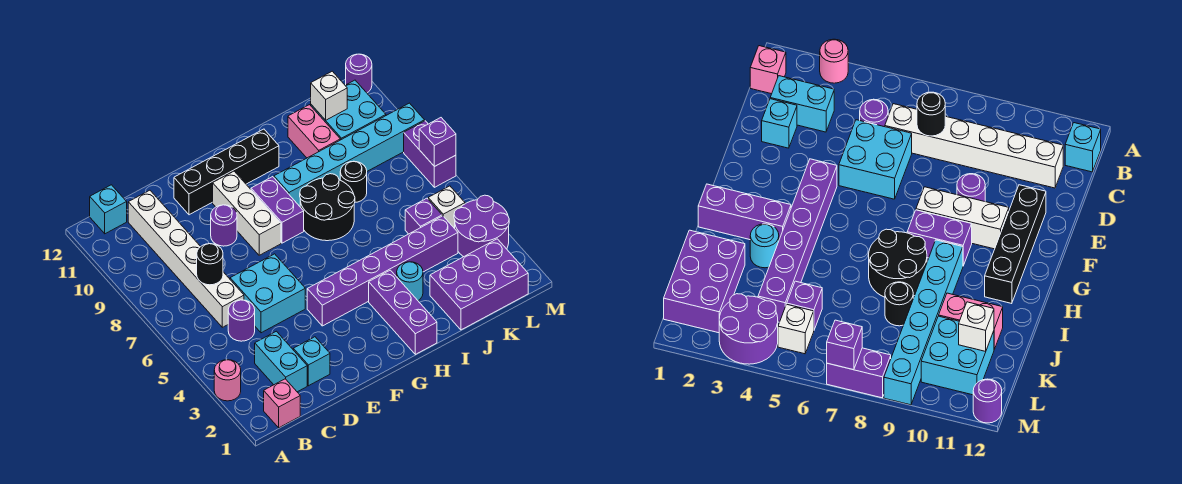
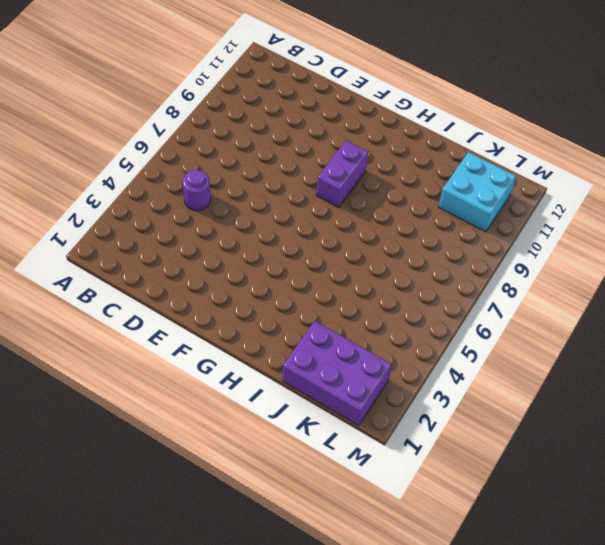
none -> pink 1x1 round brick [214,360,241,401]
none -> pink 1x1 brick [264,379,300,428]
none -> cyan 1x1 brick [90,185,127,234]

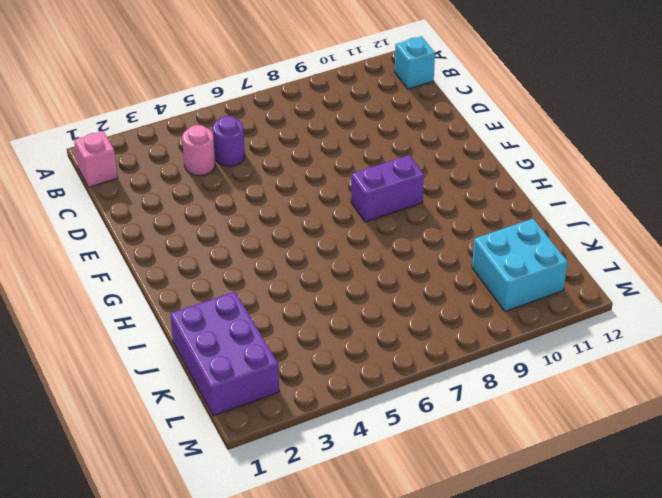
pink 1x1 round brick [182,125,215,175] -> pink 1x1 round brick moved to [214,360,241,401]
none -> cyan 1x2 brick [255,331,307,392]
none -> white 1x6 brick [128,190,244,327]
none -> cyan 1x1 brick [293,337,330,386]

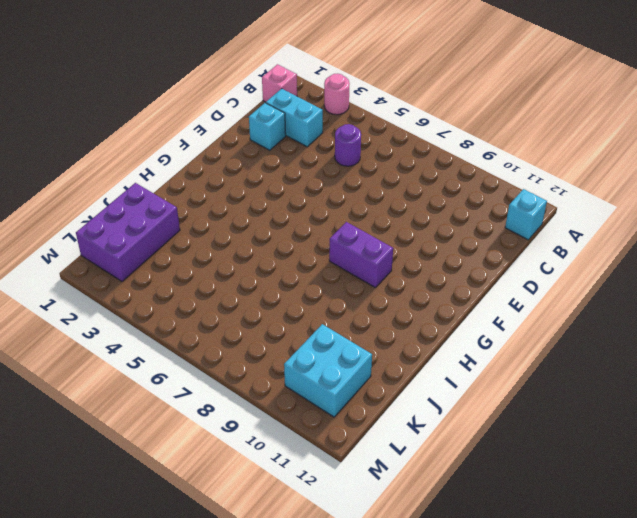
none -> white 1x6 brick [128,190,244,327]
none -> cyan 2x2 brick [230,254,305,333]
none -> purple 1x1 round brick [211,205,237,246]

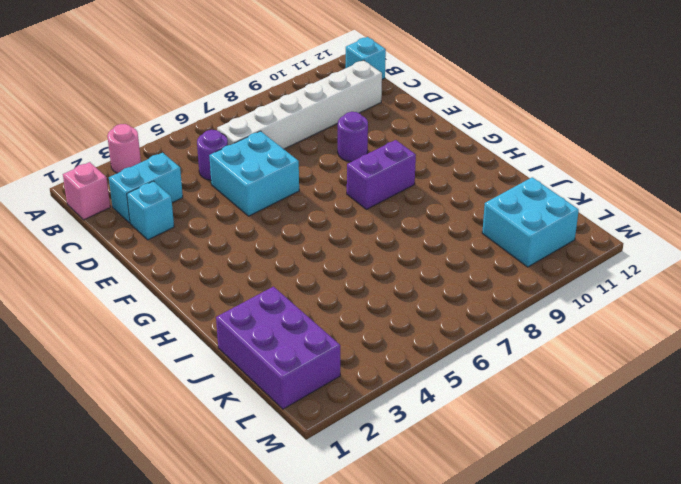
none -> black 1x4 brick [174,129,279,215]
none -> purple 1x6 brick [307,216,458,326]
none -> white 1x3 brick [213,171,281,255]

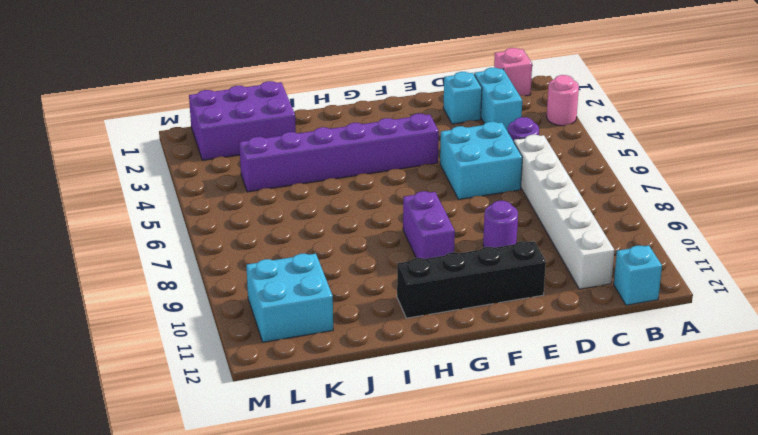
none -> white 1x3 brick [213,171,281,255]
none -> purple 1x3 brick [369,270,437,354]
none -> black 2x2 round brick [300,174,355,241]

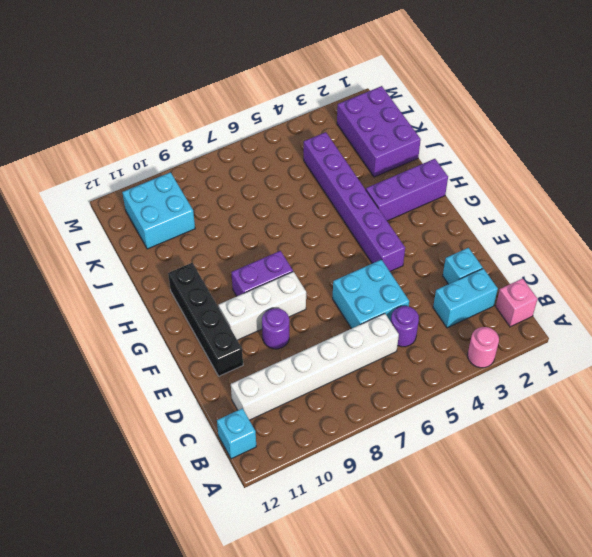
none -> black 2x2 round brick [300,174,355,241]
none -> cyan 1x6 brick [274,103,425,206]
none -> cyan 1x1 round brick [397,262,423,300]

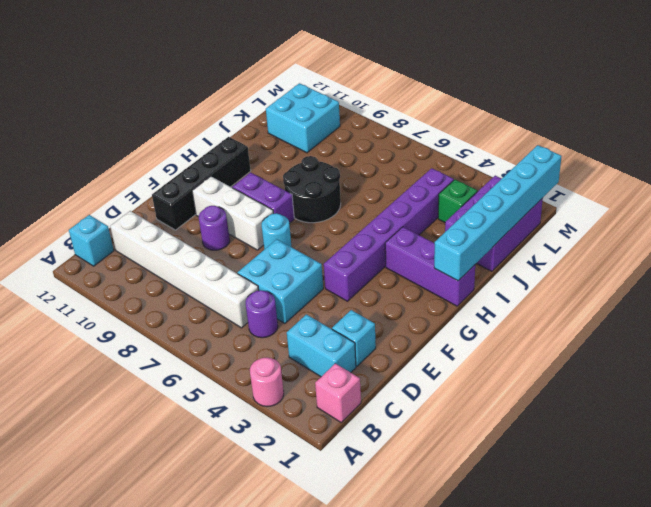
cyan 1x1 round brick [262,213,291,249] -> cyan 1x1 round brick moved to [397,262,423,300]
cyan 1x6 brick [434,145,562,281] -> cyan 1x6 brick moved to [274,103,425,206]
green 1x1 brick [438,180,477,222] -> none
none -> black 1x1 round brick [340,161,367,202]
none -> pink 1x2 brick [288,105,340,158]
none -> purple 1x1 brick [405,198,442,234]

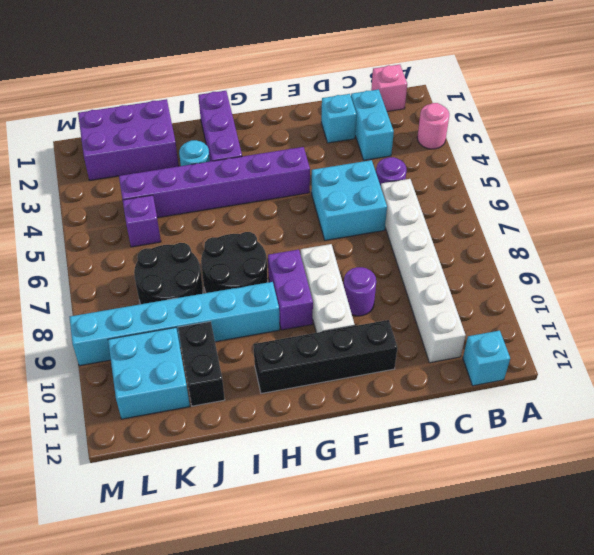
black 2x2 round brick [134,243,203,304] -> black 1x1 round brick [340,161,367,202]
black 1x2 brick [178,321,225,406] -> pink 1x2 brick [288,105,340,158]
none -> purple 2x2 round brick [454,195,509,257]
none -> white 1x1 brick [428,186,465,229]
none -> purple 1x2 brick [404,121,456,187]

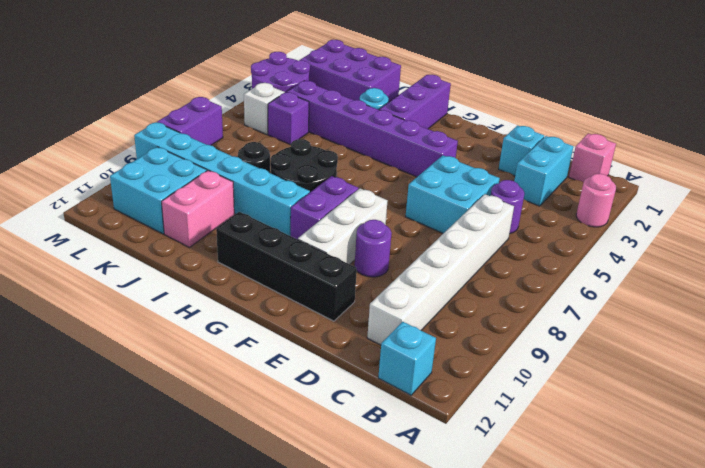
none -> purple 1x1 round brick [346,54,372,93]
none -> black 1x1 round brick [197,244,223,285]
none -> white 1x1 brick [311,71,347,120]

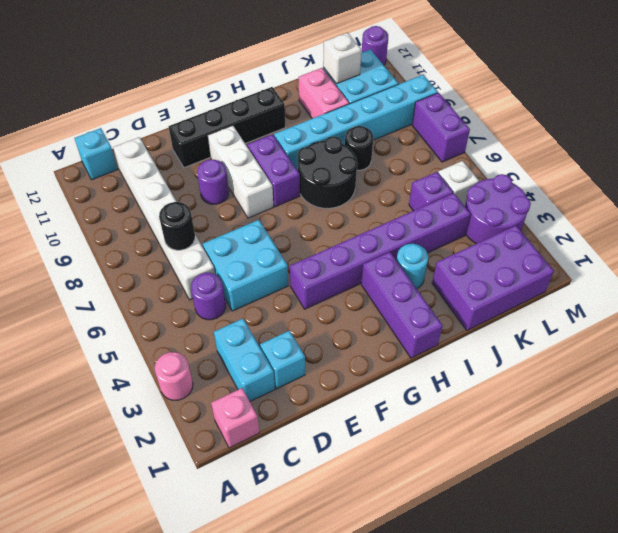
none -> purple 1x1 brick [419,118,456,167]

